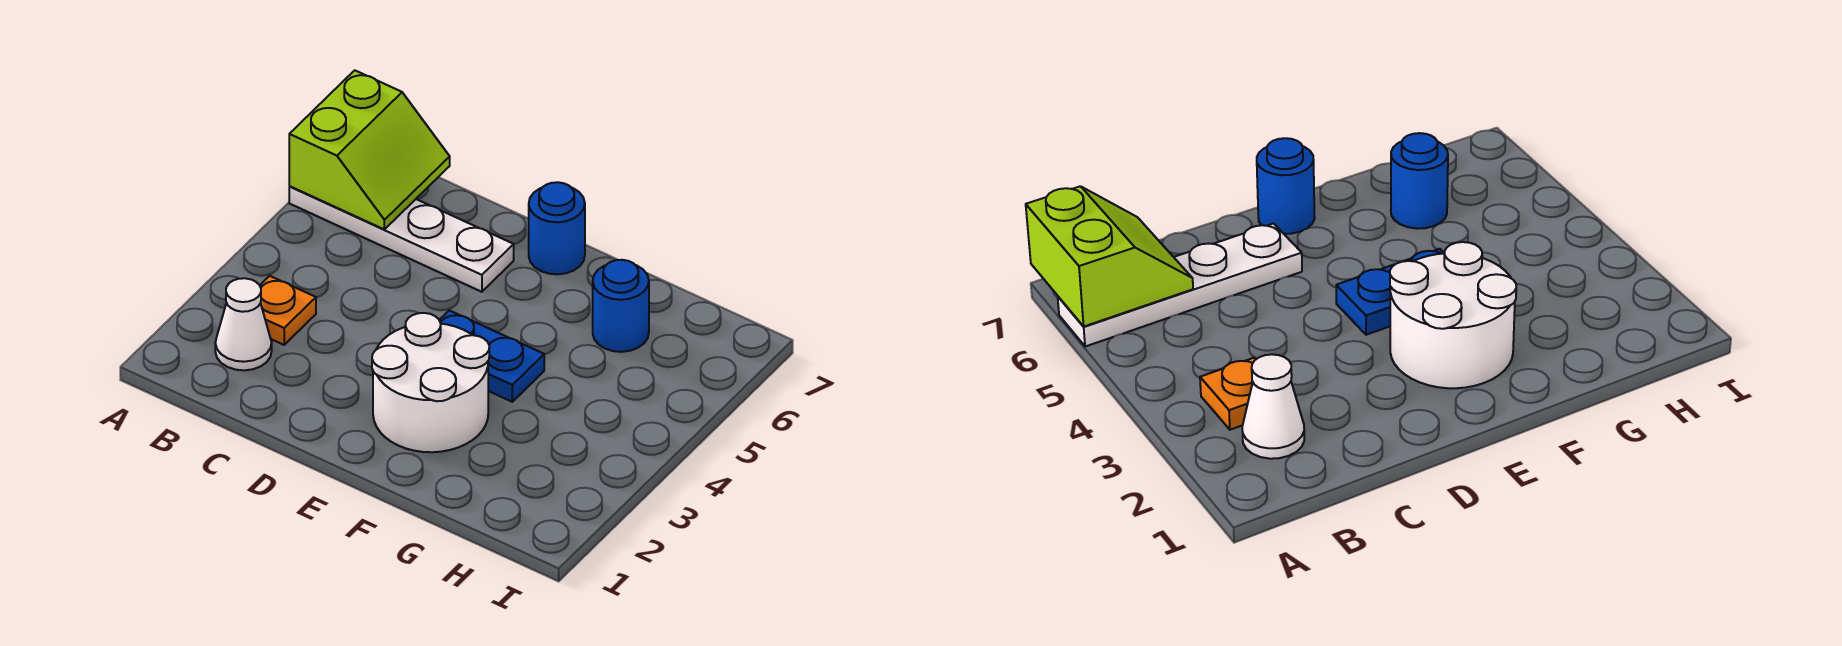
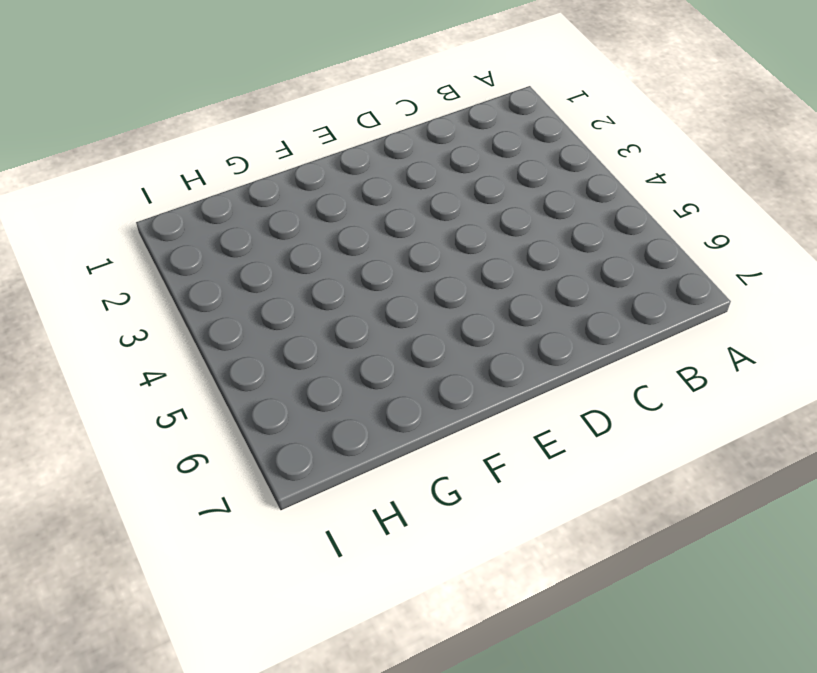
none -> white 1x4 plate [289,186,514,292]
none -> white 1x1 cone [215,278,272,370]

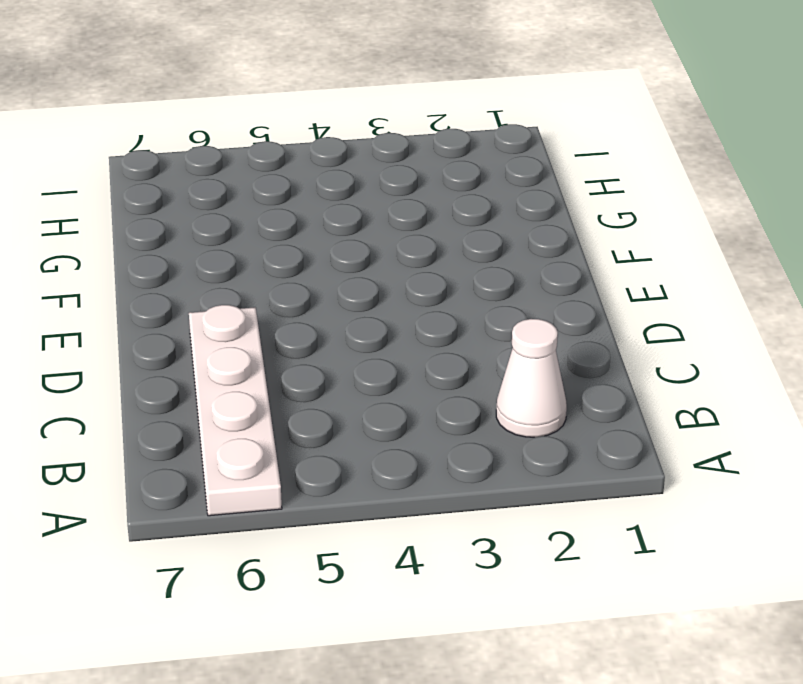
none -> orange 1x1 plate [260,276,316,345]
none -> white 2x2 round brick [372,313,489,452]

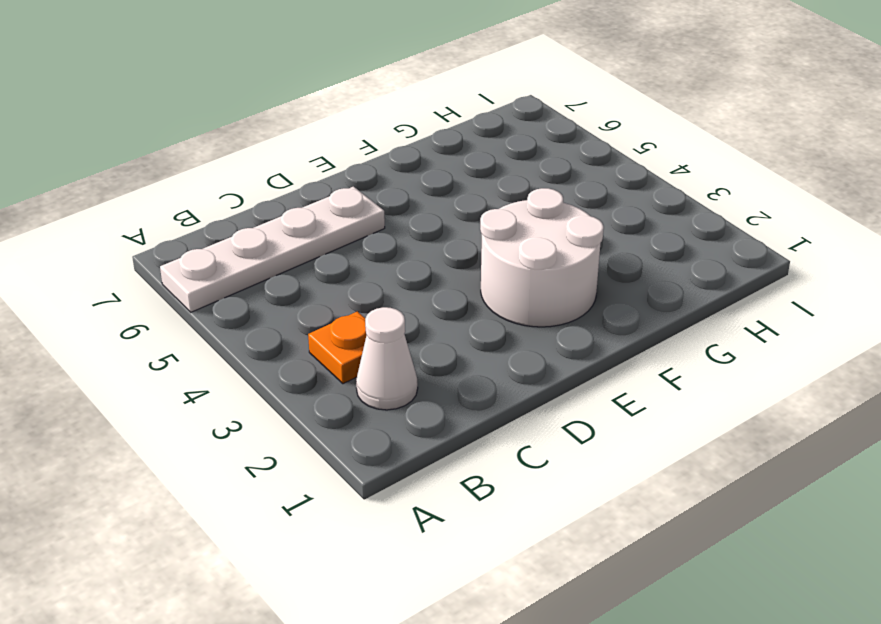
none -> blue 1x2 plate [439,310,544,402]
none -> blue 1x1 round brick [529,182,585,274]

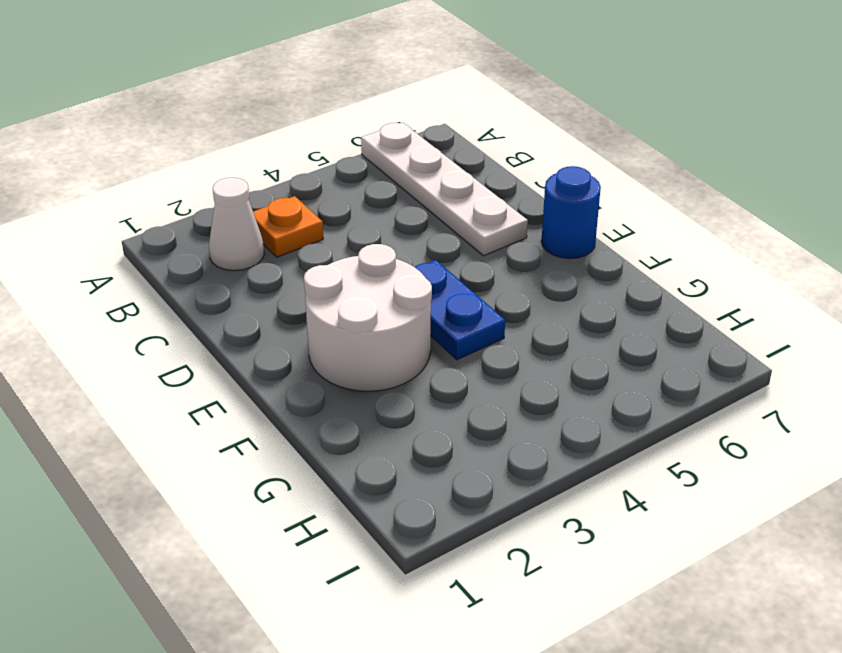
none -> blue 1x1 round brick [593,260,649,352]
none -> lime 2x2 slope [289,70,450,229]

